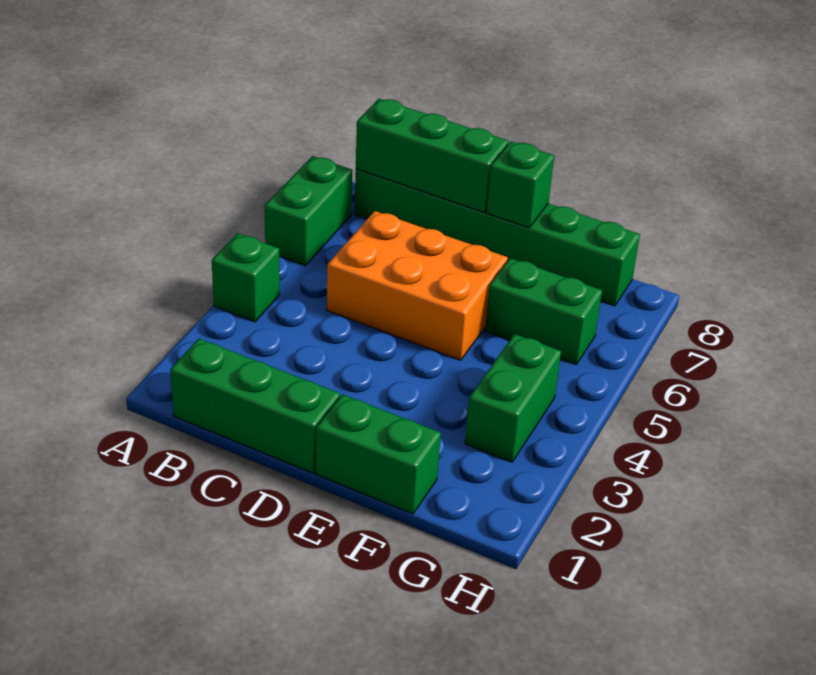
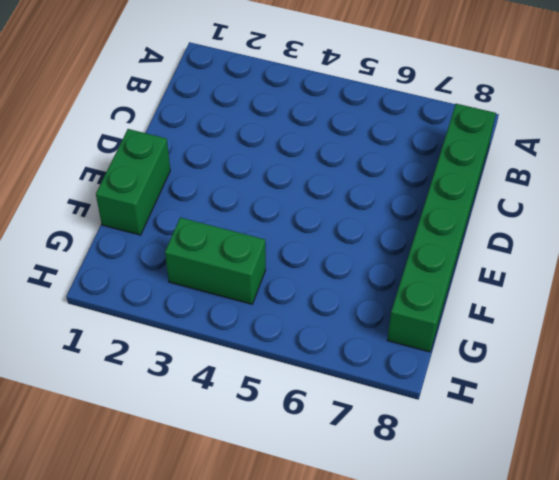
none -> green 1x1 brick [212,233,280,322]
none -> green 1x2 brick [265,156,352,266]

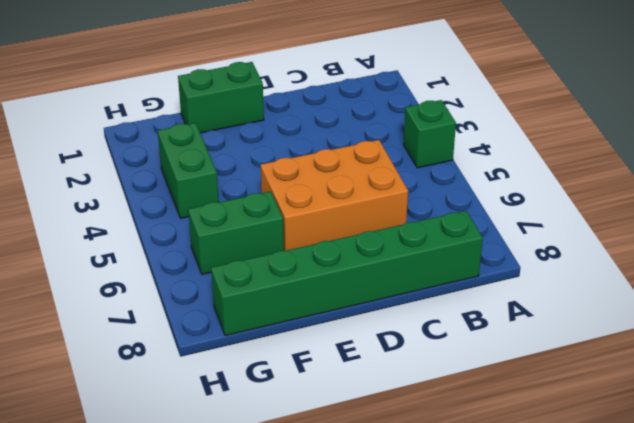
none -> green 1x2 brick [265,156,352,266]
none -> green 1x3 brick [170,339,340,473]

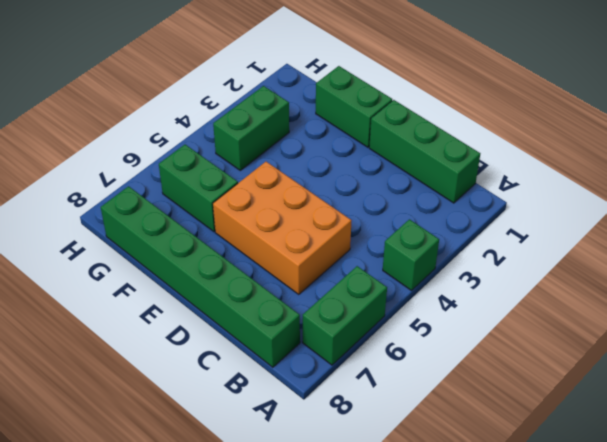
none -> green 1x3 brick [356,99,509,212]
none -> green 1x1 brick [487,141,554,228]

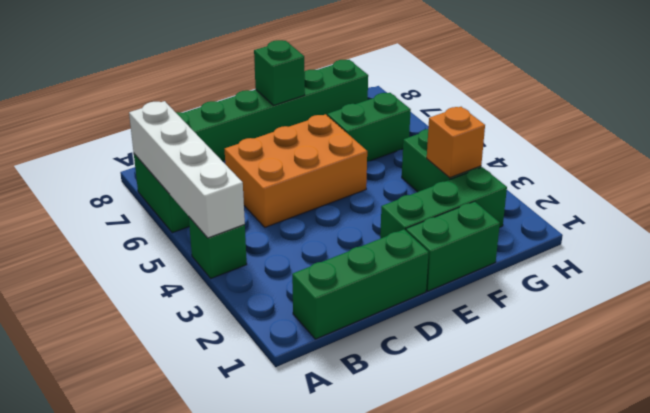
white 1x4 brick [129,101,245,238] -> none
green 1x3 brick [380,167,507,239] -> green 1x3 brick moved to [356,99,509,212]
orange 1x1 brick [427,107,485,178] -> none

